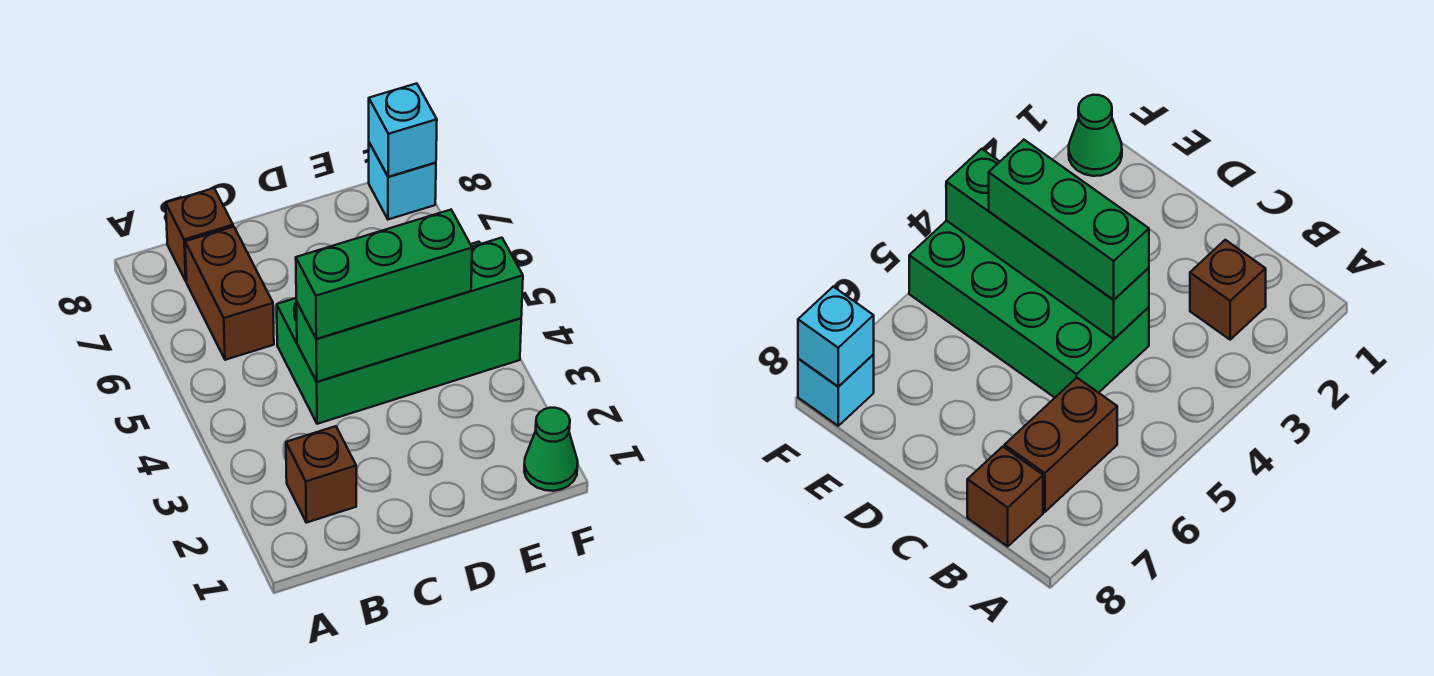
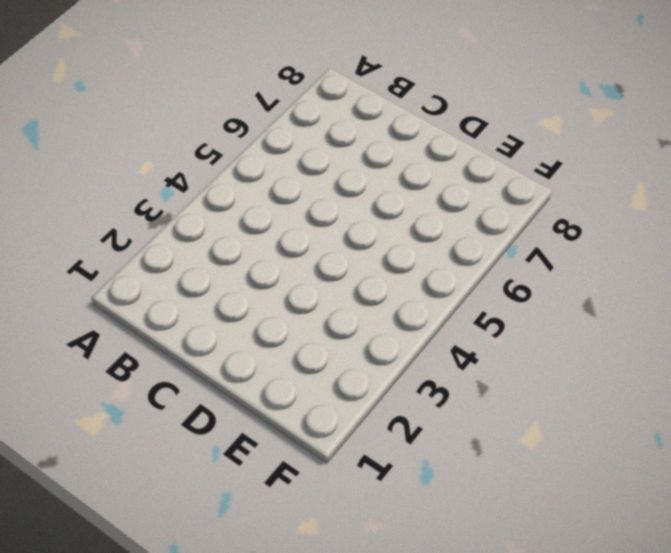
none -> brown 1x1 brick [286,426,356,523]
none -> brown 1x2 brick [185,227,274,360]

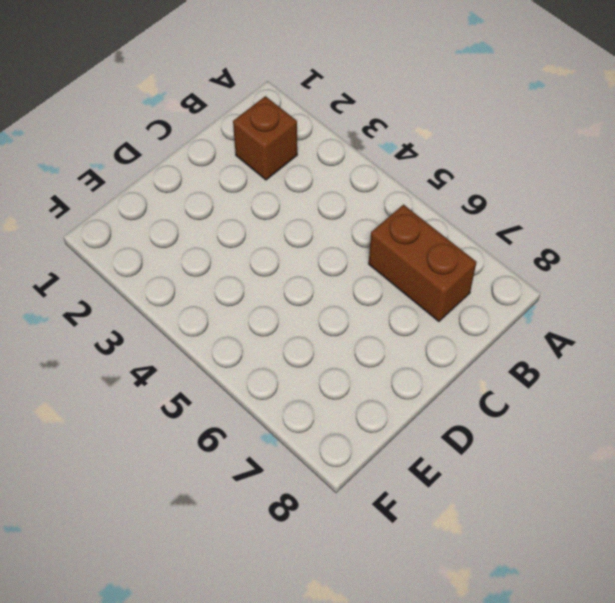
none -> brown 1x1 brick [166,188,233,281]
none -> green 2x4 brick [277,242,521,424]

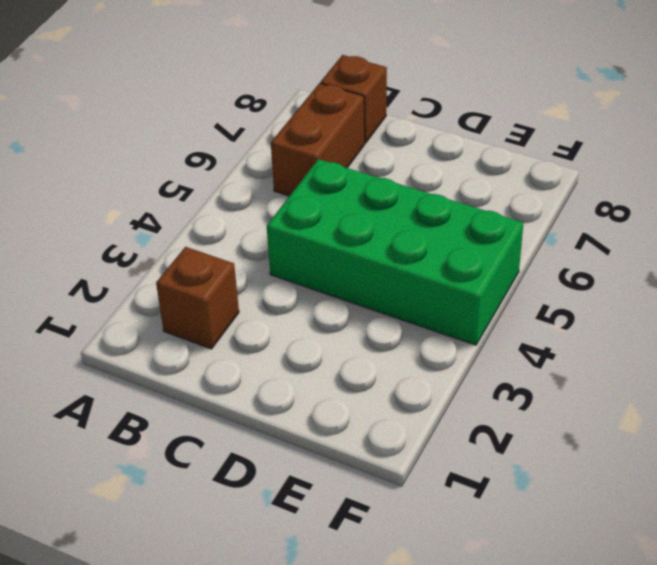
none -> green 1x1 cone [524,408,578,491]
none -> cyan 1x1 brick [369,143,436,219]

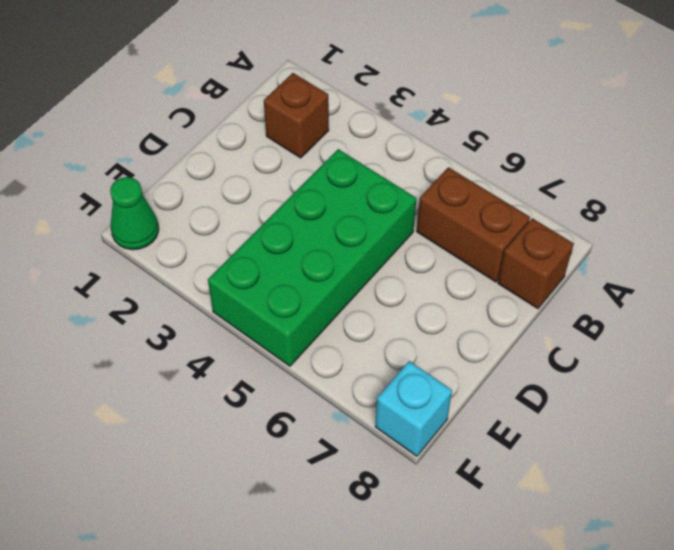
none -> green 1x4 brick [296,238,523,382]
none -> cyan 1x1 brick [369,83,437,177]

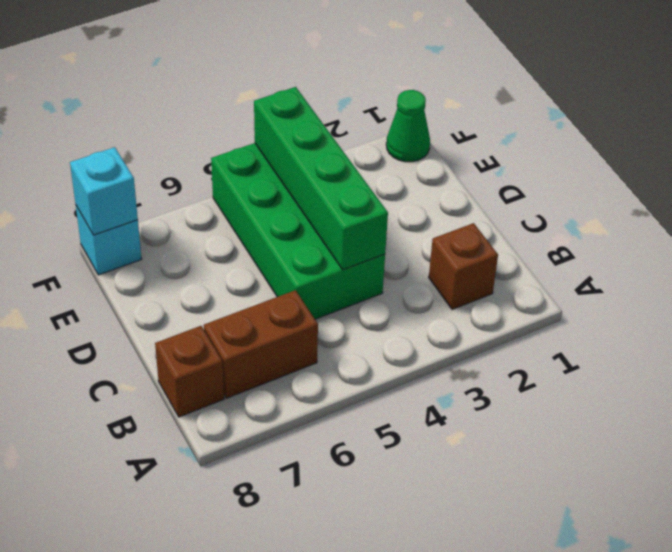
none -> green 1x3 brick [296,210,472,339]

